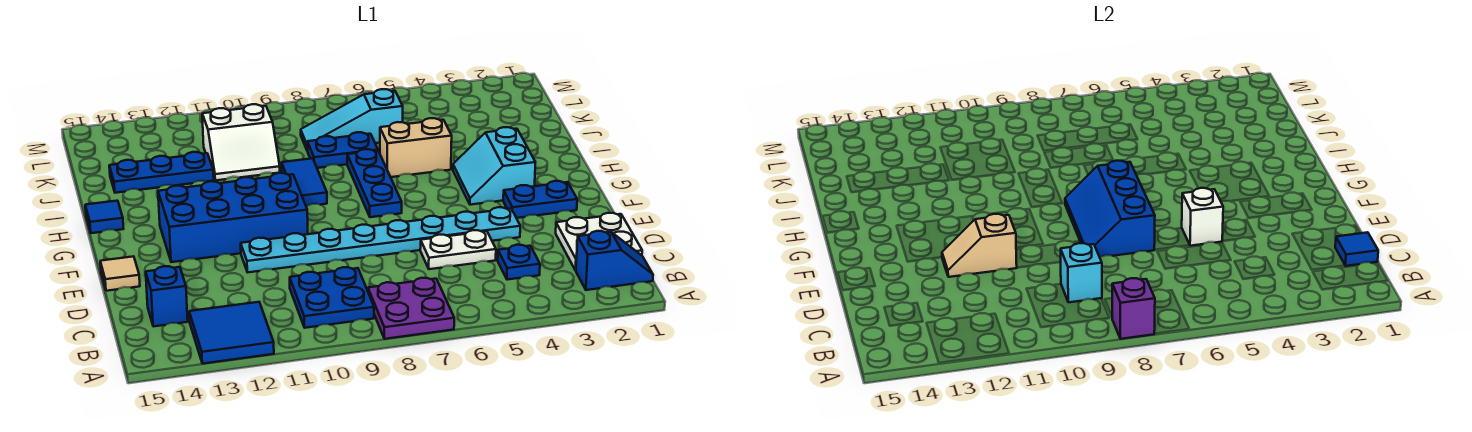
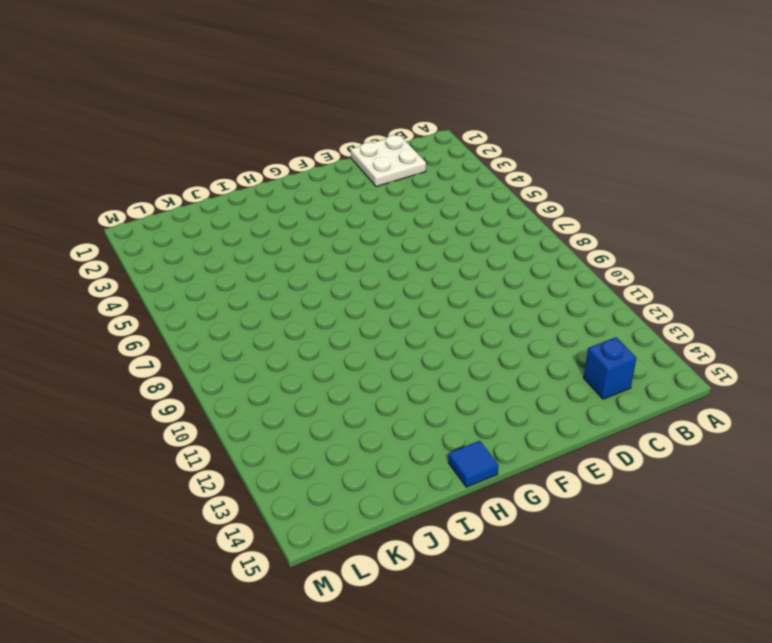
none -> purple 2x2 plate [368,278,454,339]
none -> blue 2x2 tile [189,302,274,364]
none -> blue 1x2 slope [576,231,653,290]

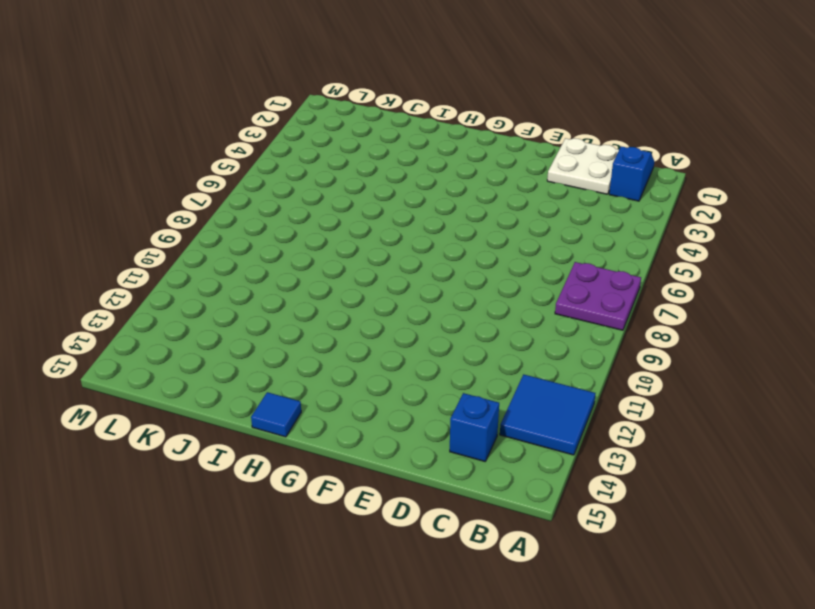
none -> blue 2x2 plate [290,267,374,328]
none -> blue 1x1 plate [498,245,540,280]
none -> white 1x2 plate [420,230,496,269]

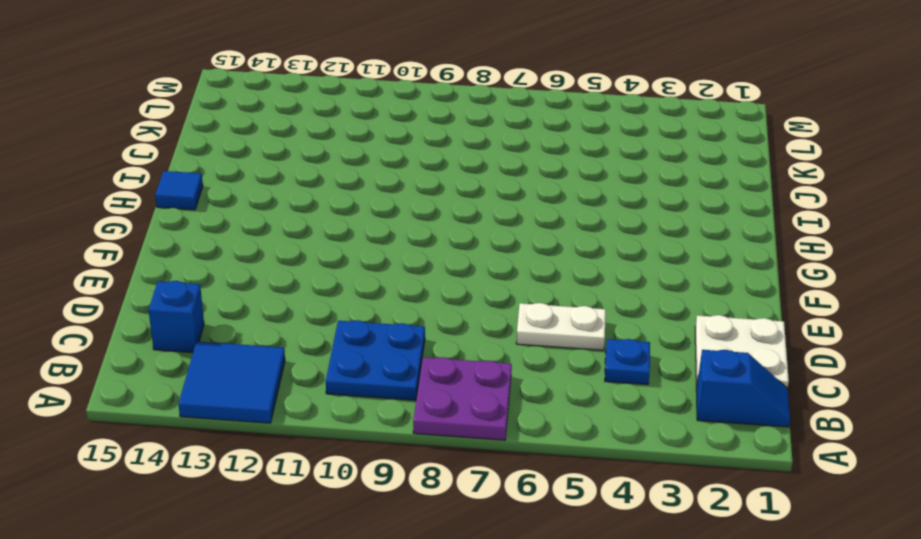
none -> cyan 1x8 plate [241,207,520,272]
none -> tan 1x1 tile [100,256,140,291]
none -> blue 1x2 plate [503,181,577,218]

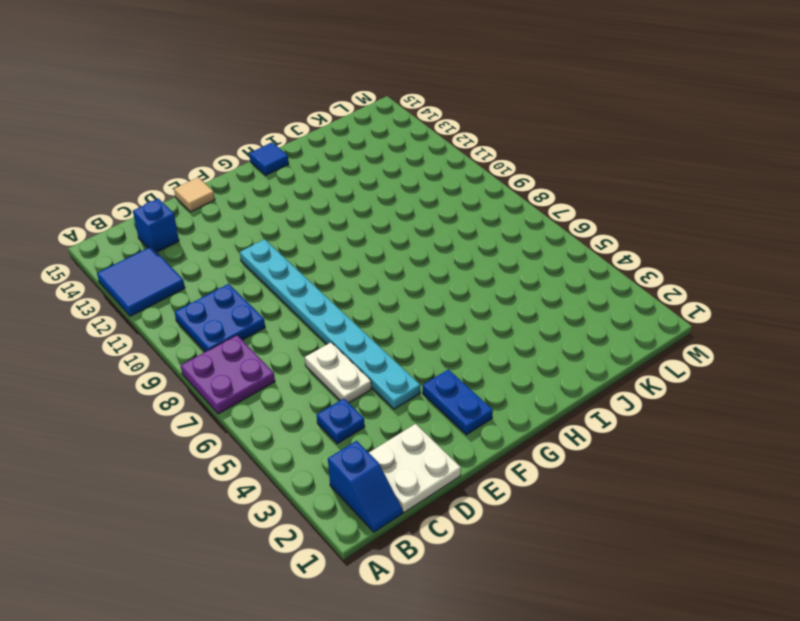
none -> blue 2x4 brick [158,173,308,262]
none -> cyan 2x2 slope [453,127,535,205]
none -> blue 1x3 plate [347,149,402,217]

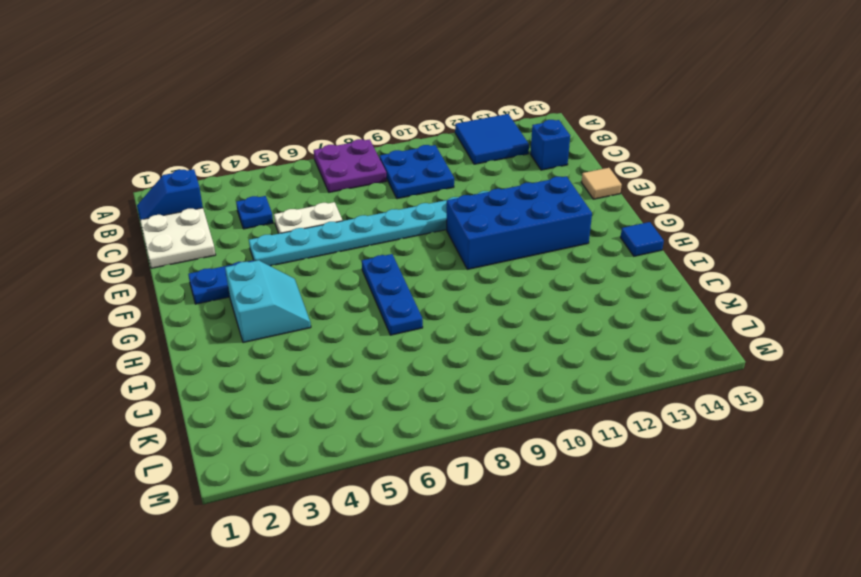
none -> blue 1x2 tile [282,158,327,206]
none -> tan 1x2 brick [380,118,452,177]
none -> blue 1x2 plate [307,132,378,168]

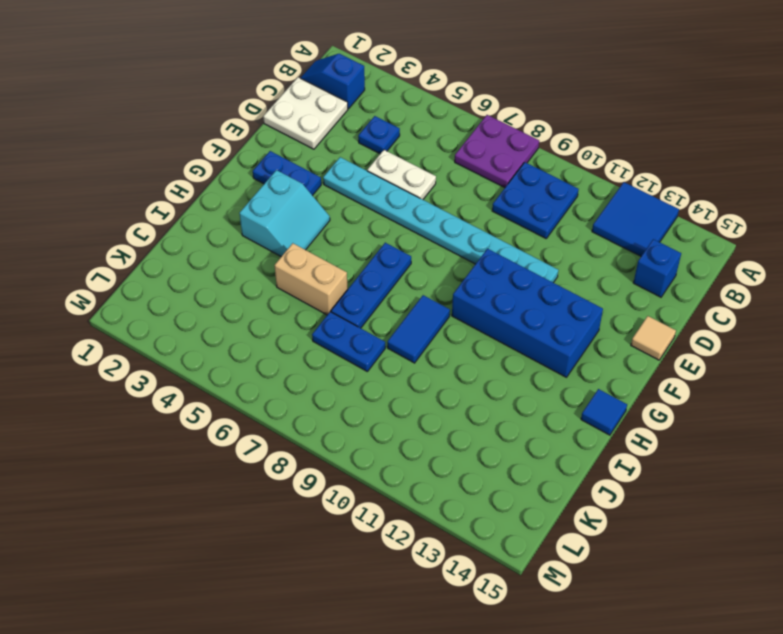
none -> white 2x2 slope [202,104,280,180]
none -> blue 1x3 plate [109,152,214,193]
none -> cyan 1x3 slope [301,89,403,151]

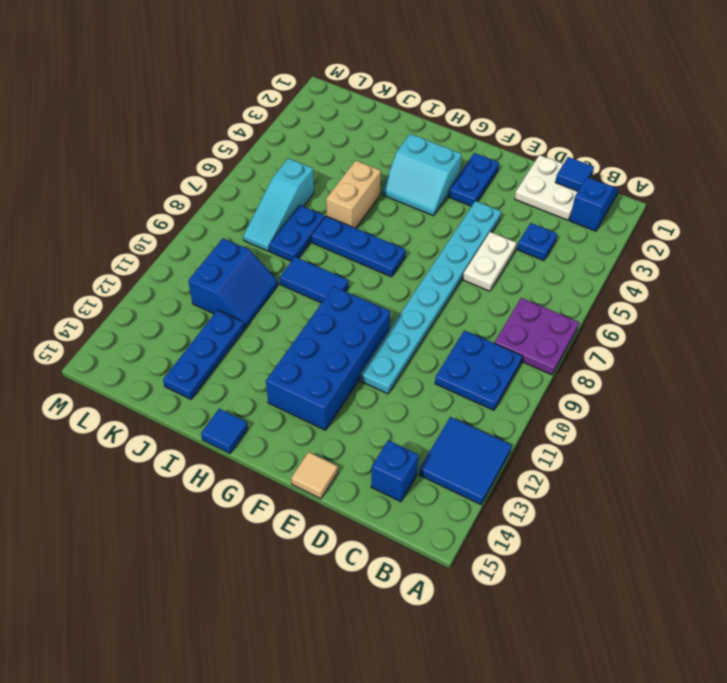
blue 2x2 slope [188,238,278,328] -> white 2x2 slope [202,104,280,180]
none -> purple 1x1 brick [1112,278,1155,339]
none -> cyan 1x1 brick [1061,243,1102,302]
none -> white 1x1 brick [1182,188,1223,246]

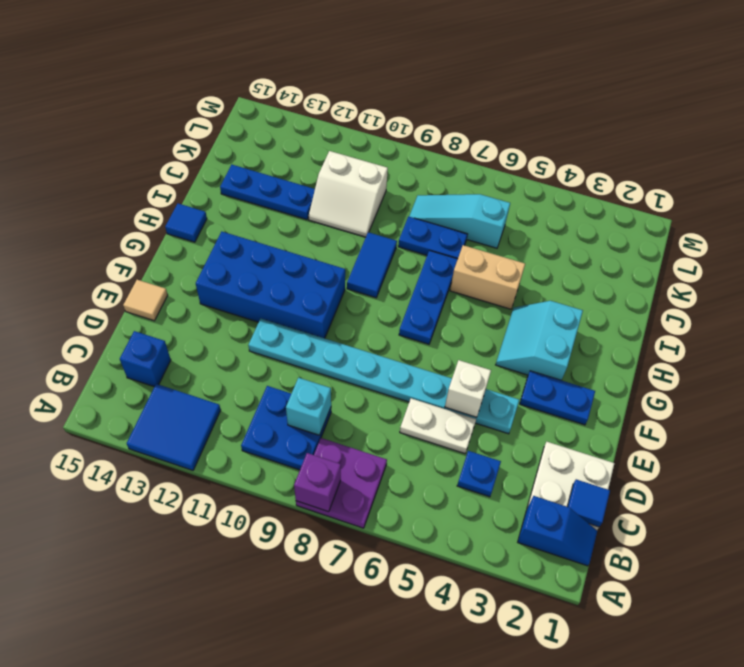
none -> blue 2x3 slope [1065,161,1155,257]
none -> tan 1x2 slope [942,214,1017,277]

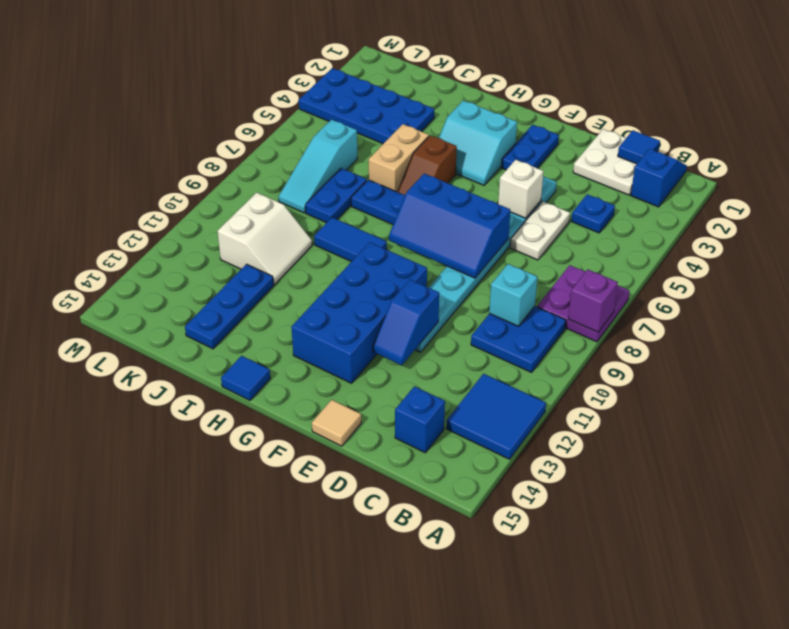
blue 1x2 slope [373,280,439,365] -> tan 1x2 slope [942,214,1017,277]
brown 1x2 slope [398,135,457,195] -> none
blue 2x4 plate [299,68,434,144] -> none

